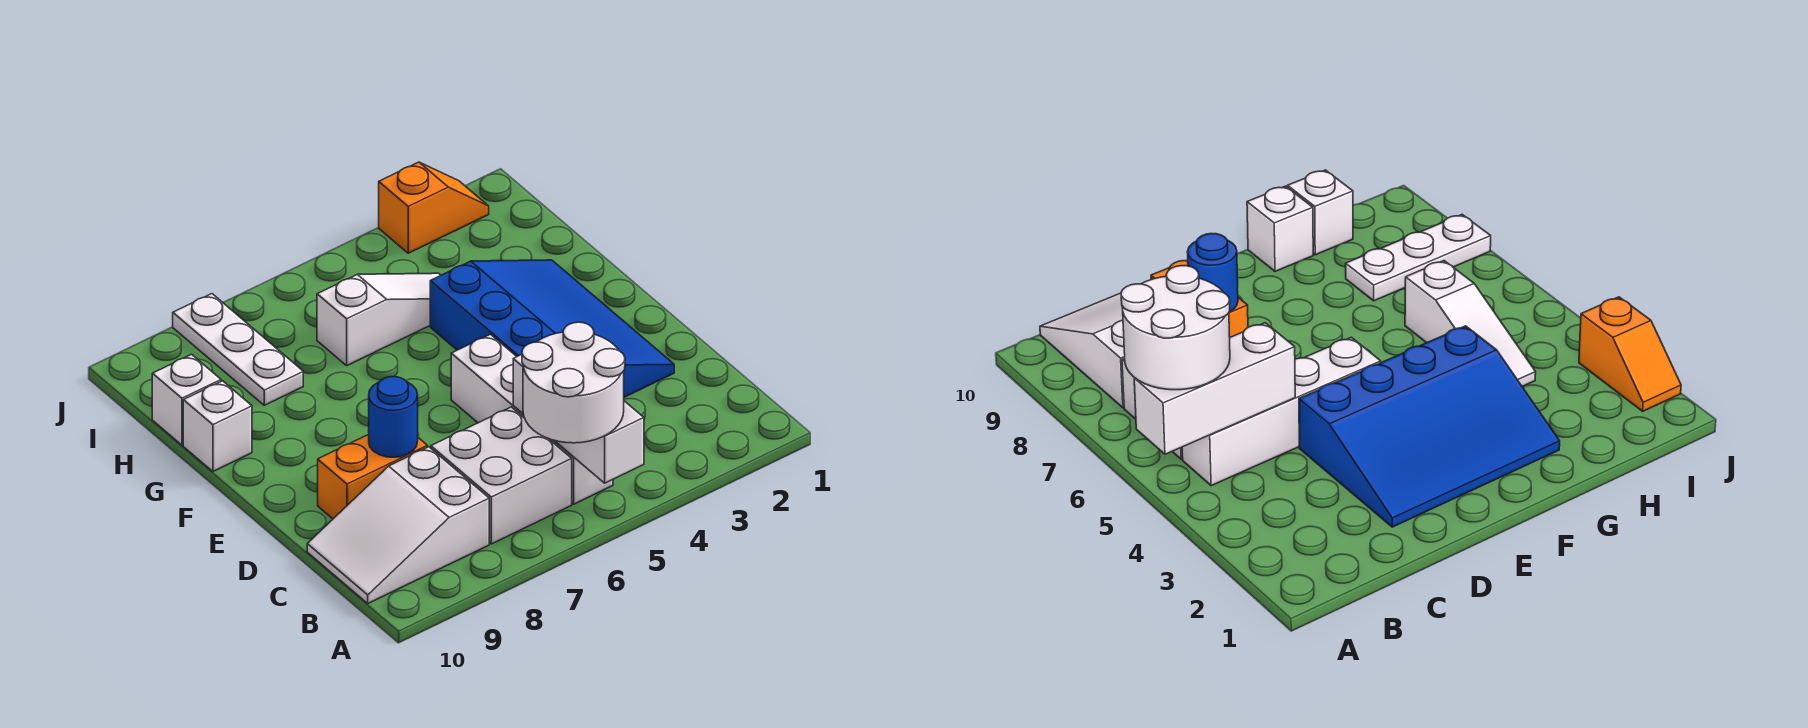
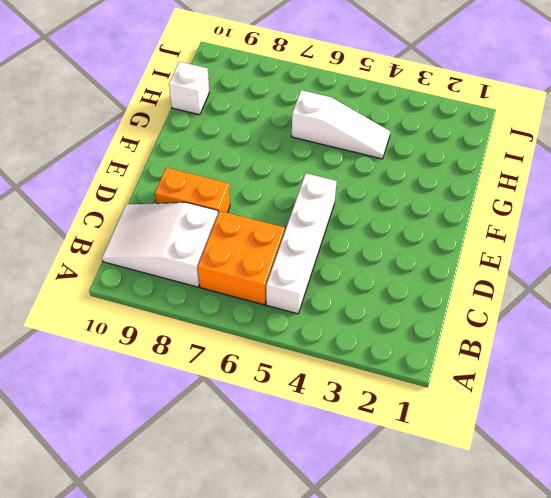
orange 2x2 brick [198,211,285,305] -> white 2x2 brick [431,407,572,544]
none -> blue 3x4 slope [430,260,674,397]
none -> white 1x1 brick [183,381,252,471]
none -> white 1x3 plate [173,294,303,405]

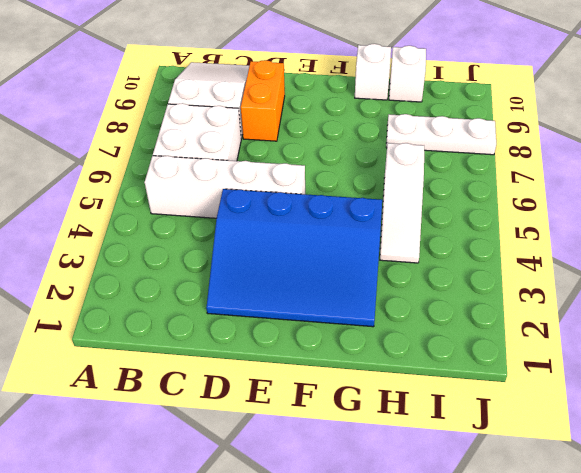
none -> orange 1x2 slope [379,162,489,253]
none -> white 1x3 brick [513,354,644,483]
none -> blue 1x1 round brick [369,377,418,457]

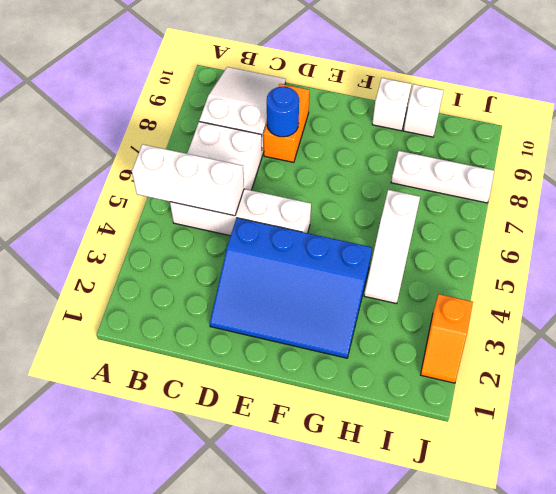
none -> white 2x2 round brick [522,322,625,443]

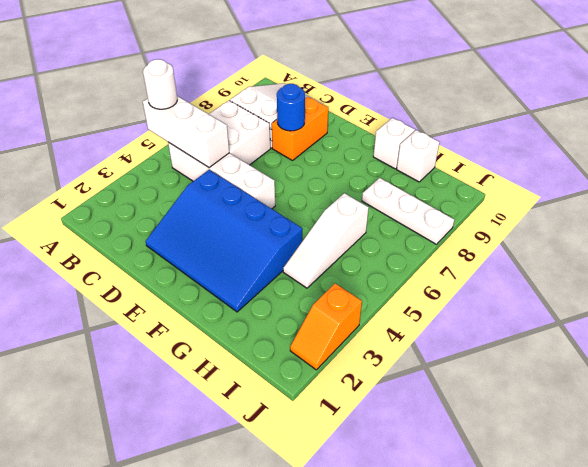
white 1x1 round brick [143,59,177,109] -> white 2x2 round brick [522,322,625,443]

